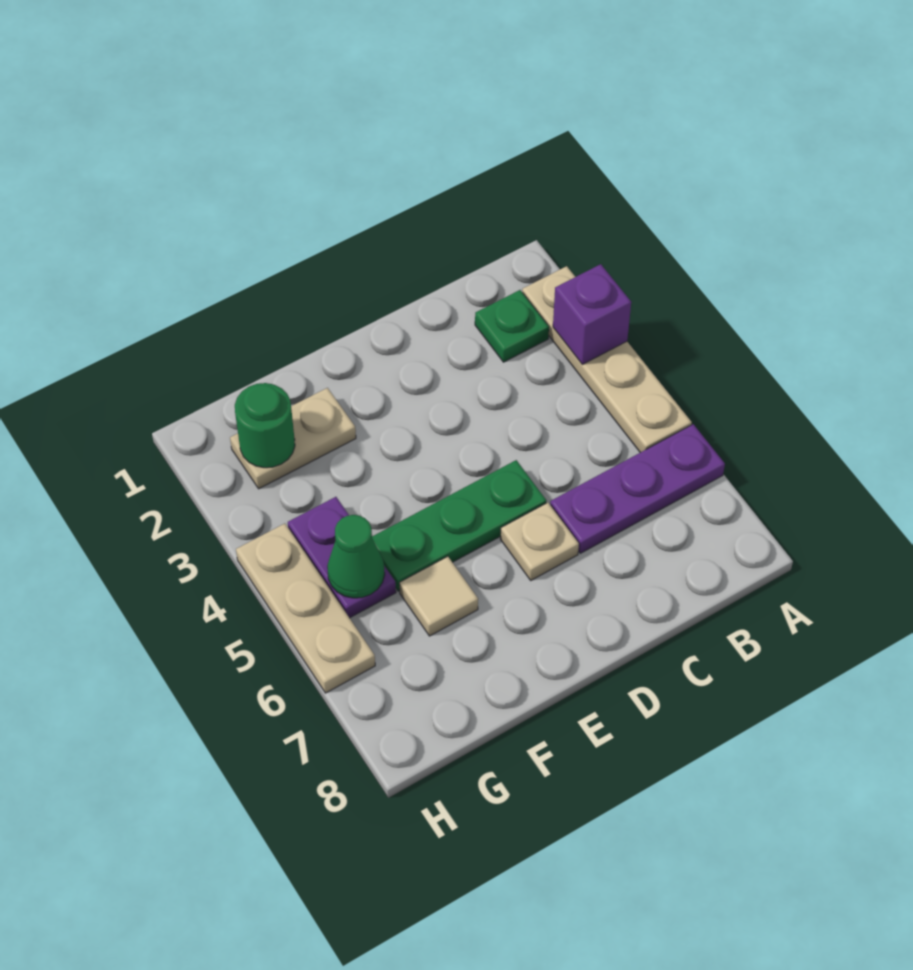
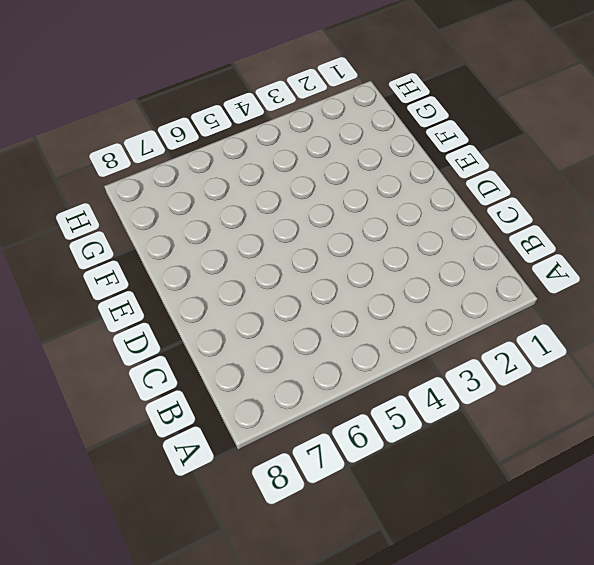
none -> tan 1x4 plate [522,266,692,452]
none -> purple 1x3 plate [550,424,725,553]
none -> green 1x1 plate [475,290,549,362]

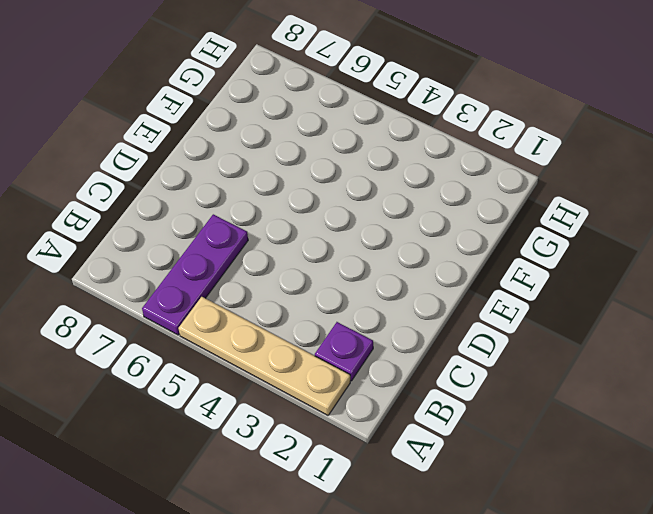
purple 1x1 plate [315,322,373,381] -> green 1x1 plate [475,290,549,362]
none -> green 1x3 plate [372,460,546,591]
none -> tan 1x1 plate [500,503,579,580]
none -> tan 1x2 plate [230,388,356,489]

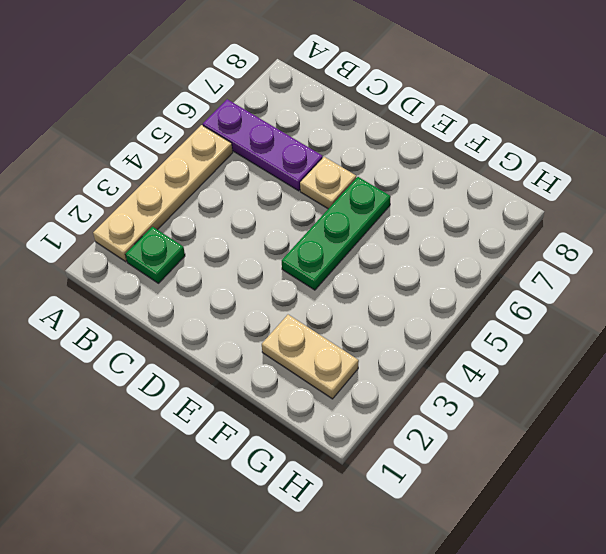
green 1x3 plate [282,177,391,290] -> green 1x3 plate turned to [372,460,546,591]
none -> tan 1x1 tile [399,556,478,636]
none -> purple 1x2 plate [288,497,396,618]
none -> tan 1x3 plate [236,524,375,693]

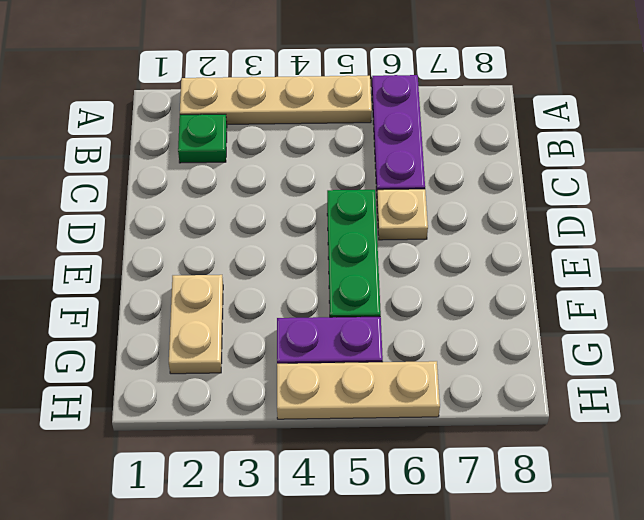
none -> tan 1x1 tile [399,556,478,636]
none -> purple 1x1 brick [553,264,631,364]
none -> green 1x1 round brick [235,383,295,468]

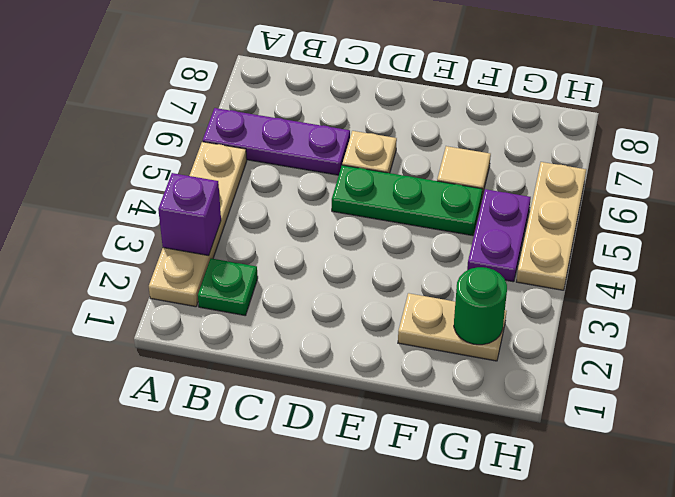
none -> green 1x1 cone [327,515,385,598]

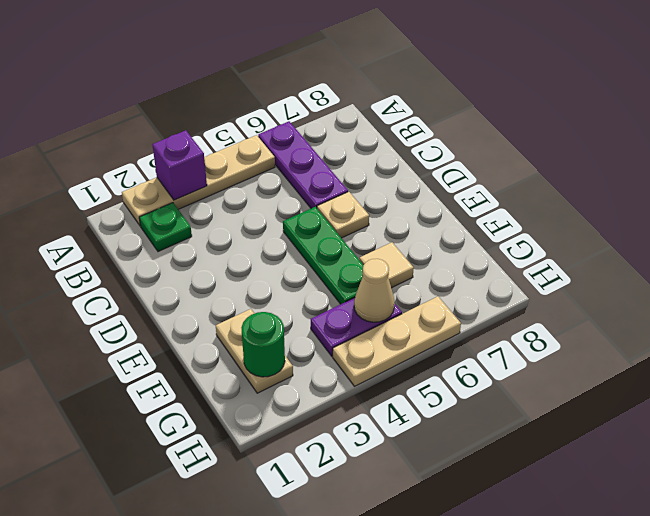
tan 1x1 cone [354,259,395,322] -> green 1x1 cone [327,515,385,598]

